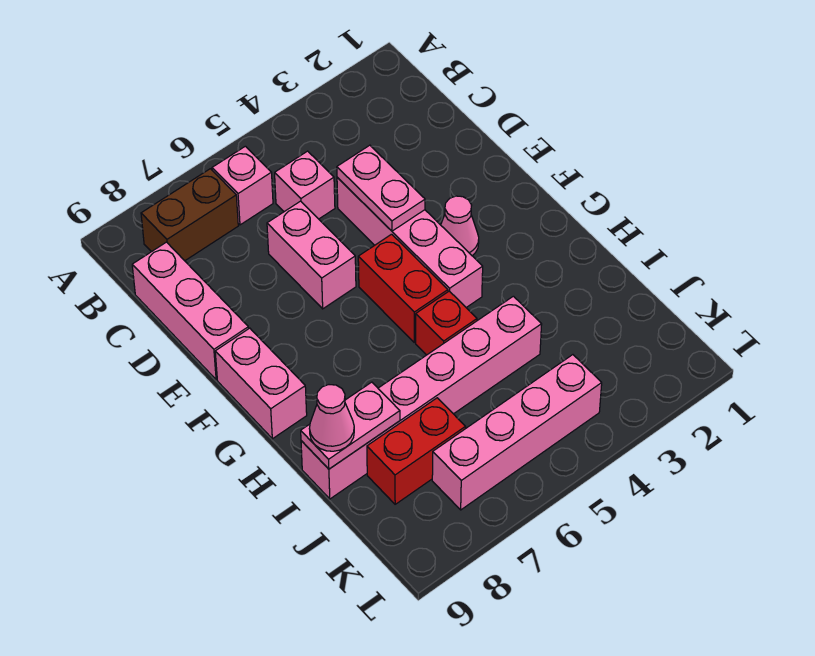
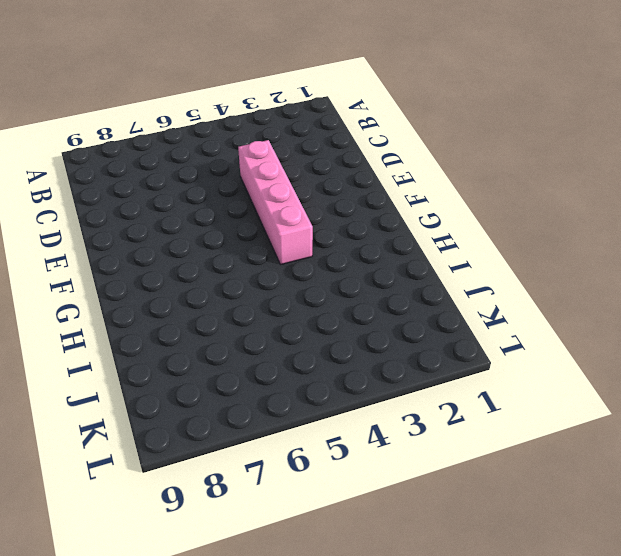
none -> pink 1x1 brick [212,146,273,225]
none -> brown 1x2 brick [141,169,238,261]
none -> pink 1x1 brick [275,151,335,219]

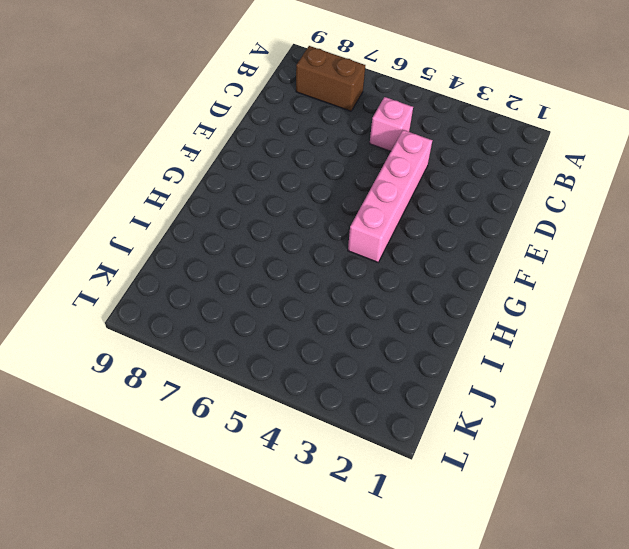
none -> pink 1x1 brick [212,146,273,225]
none -> pink 1x3 brick [132,242,249,380]
none -> pink 1x2 brick [267,201,356,309]

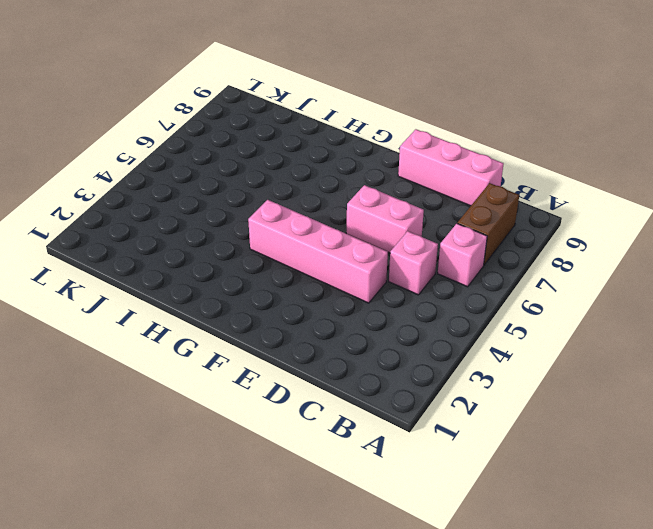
none -> pink 1x1 cone [441,196,479,256]
none -> red 1x2 brick [358,234,448,342]
none -> pink 1x2 brick [215,328,307,439]

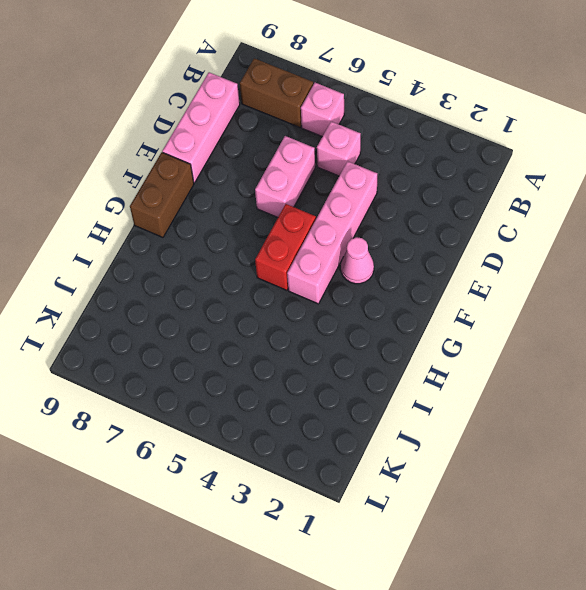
brown 1x2 brick [130,152,194,237] -> pink 1x2 brick [215,328,307,439]
none -> red 1x1 brick [416,291,477,355]
none -> pink 1x6 brick [301,296,542,499]
none -> red 1x2 brick [367,398,466,504]

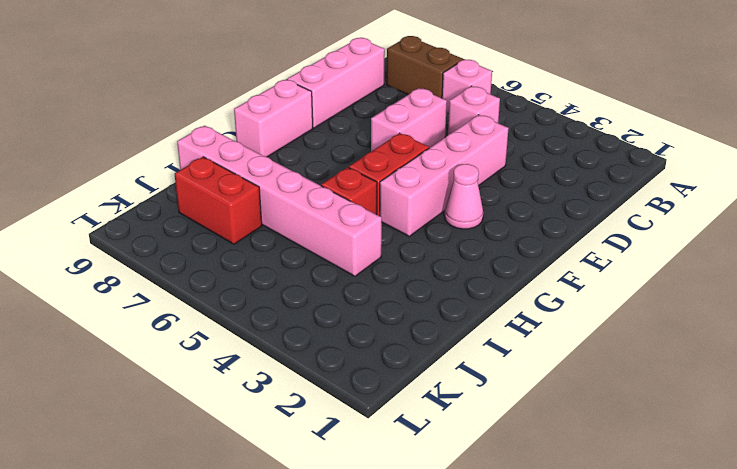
none -> pink 1x4 brick [432,355,602,510]
none -> pink 1x2 plate [337,145,425,231]
none -> pink 1x2 plate [301,382,400,469]

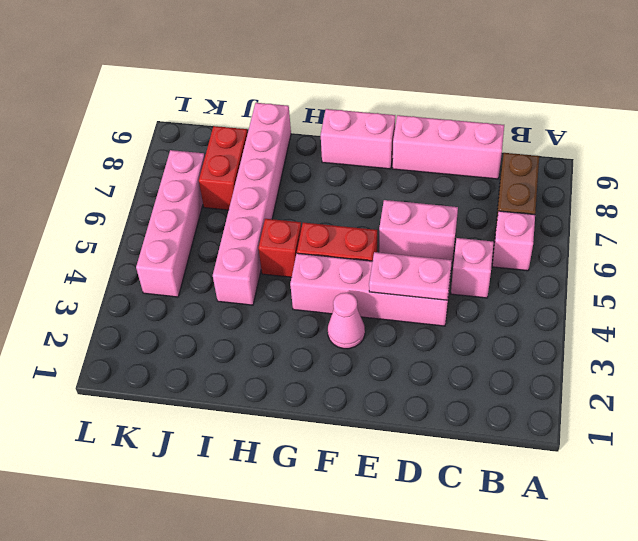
none -> pink 1x2 plate [301,382,400,469]
none -> pink 1x1 cone [309,385,354,451]

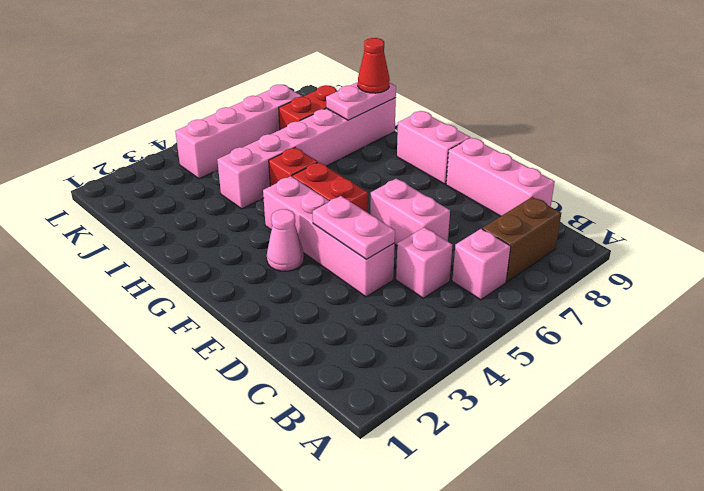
red 1x1 cone [358,38,390,93] -> pink 1x1 cone [309,385,354,451]

